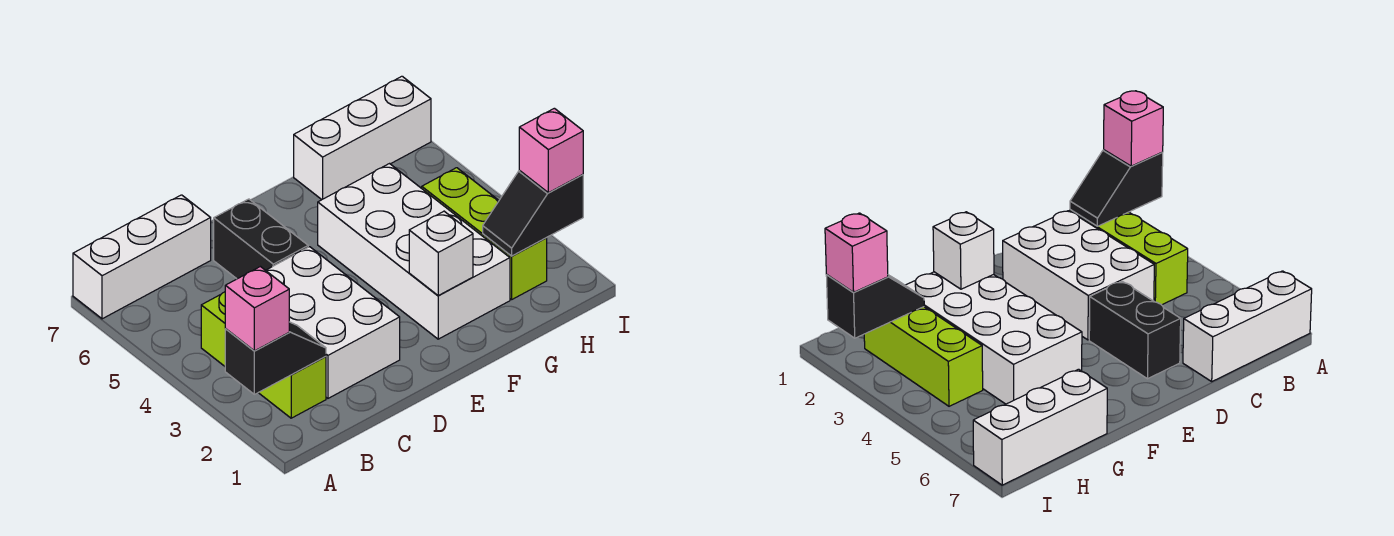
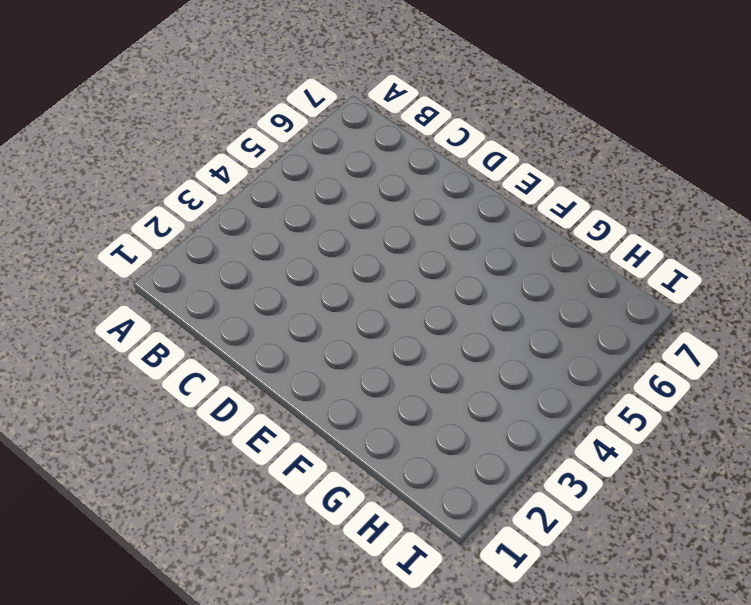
none -> white 1x3 brick [73,195,211,319]
none -> lime 1x3 brick [201,292,326,418]
none -> white 2x3 brick [266,247,400,398]

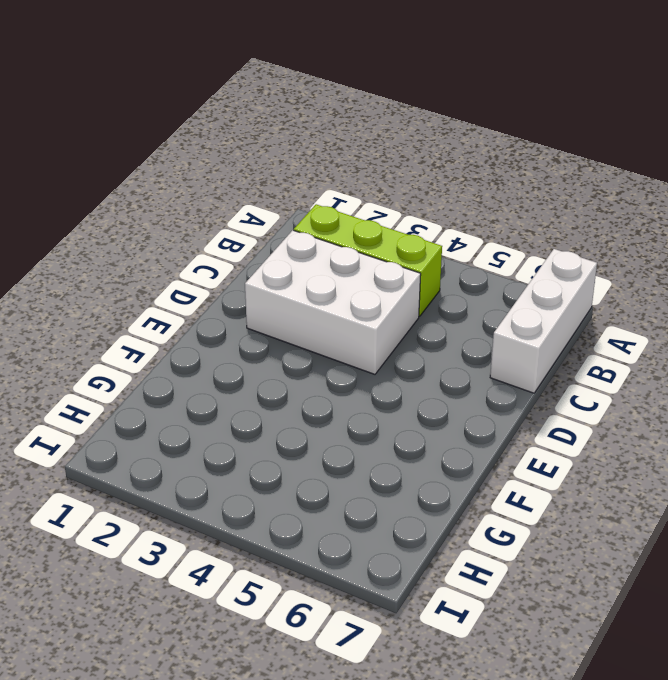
none -> black 1x2 brick [214,199,308,279]
none -> white 2x4 brick [318,164,510,339]
none -> white 1x3 brick [294,76,431,200]

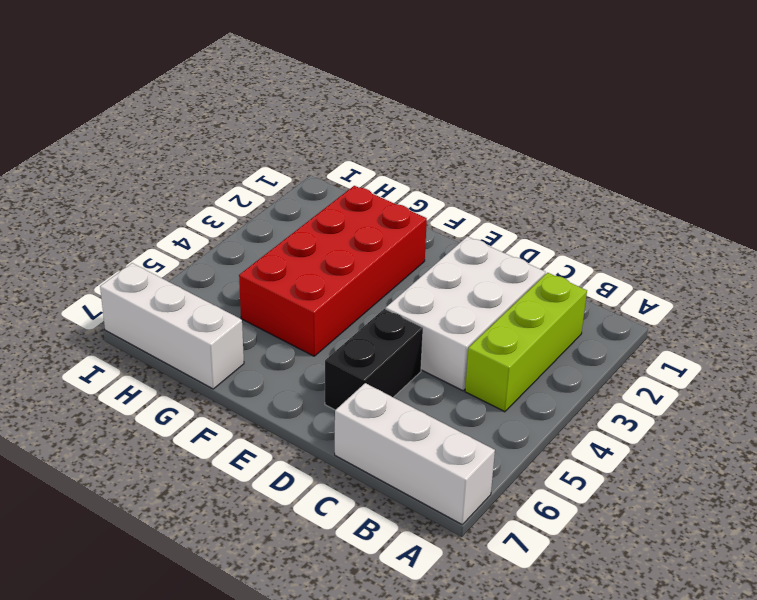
red 2x4 brick [239,186,427,356] -> white 2x4 brick [318,164,510,339]
none -> lime 1x3 brick [422,168,547,299]
none -> black 1x2 slope [225,322,326,394]
none -> white 1x1 brick [409,211,473,295]

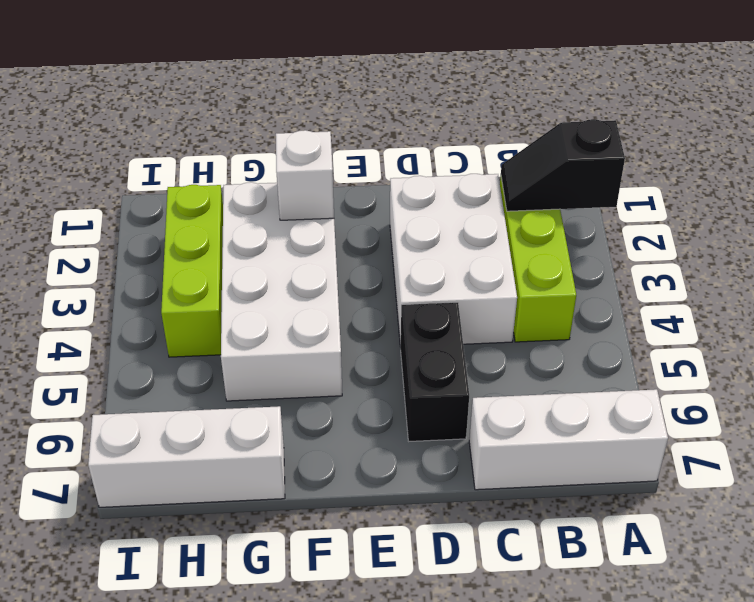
none -> black 1x2 slope [483,171,583,256]
none -> pink 1x1 brick [225,267,289,351]
none -> pink 1x1 brick [519,108,583,193]

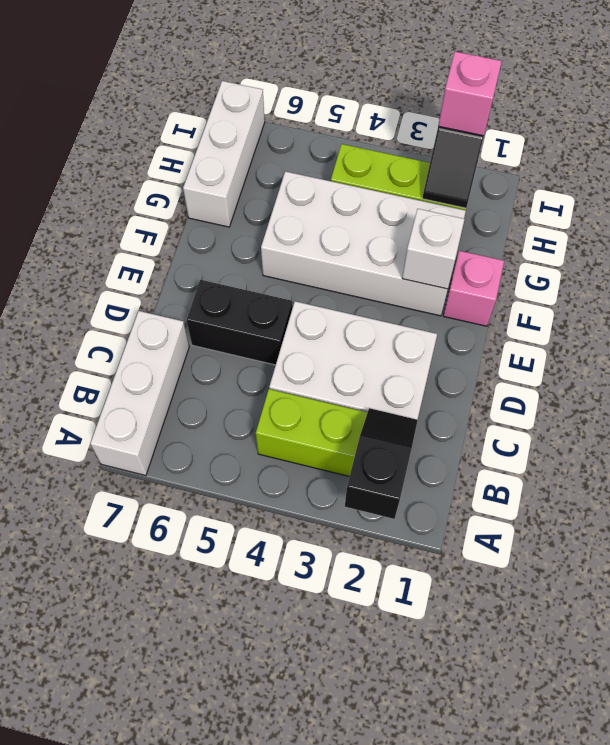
pink 1x1 brick [443,251,504,326] -> pink 1x1 brick moved to [225,267,289,351]

